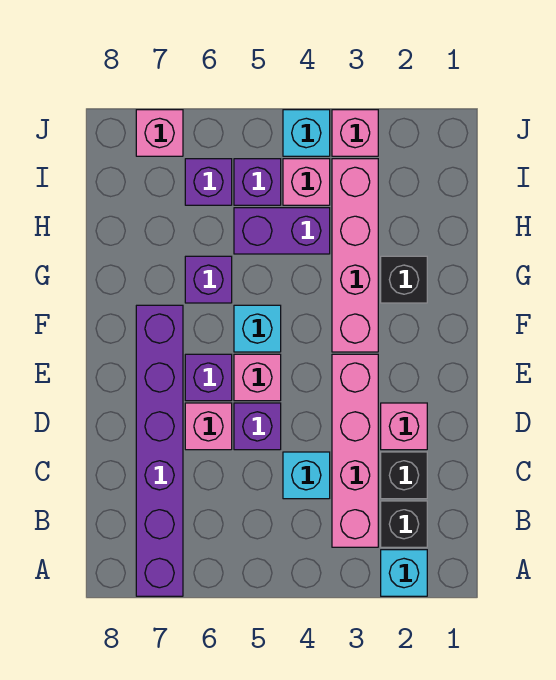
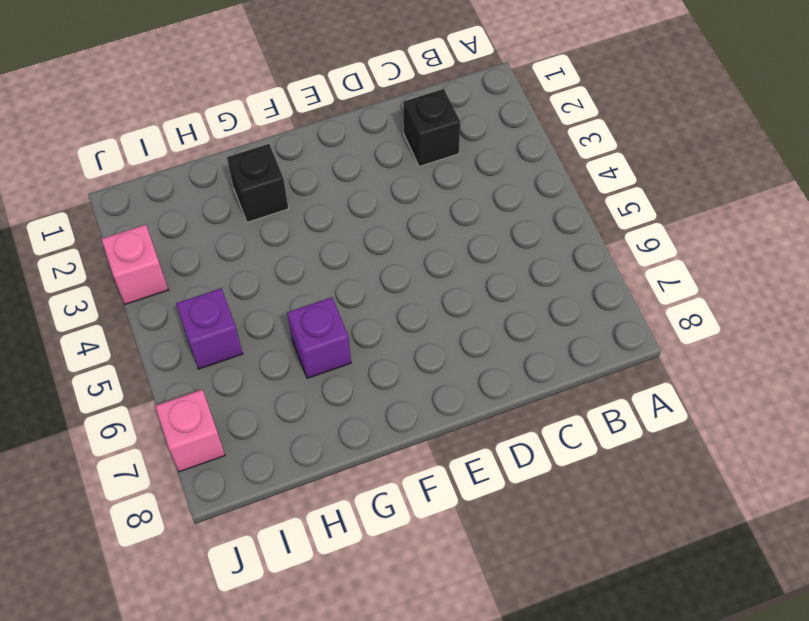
none -> cyan 1x1 brick [381,550,427,596]
none -> purple 1x6 brick [136,305,183,596]
none -> black 1x1 brick [381,501,427,547]

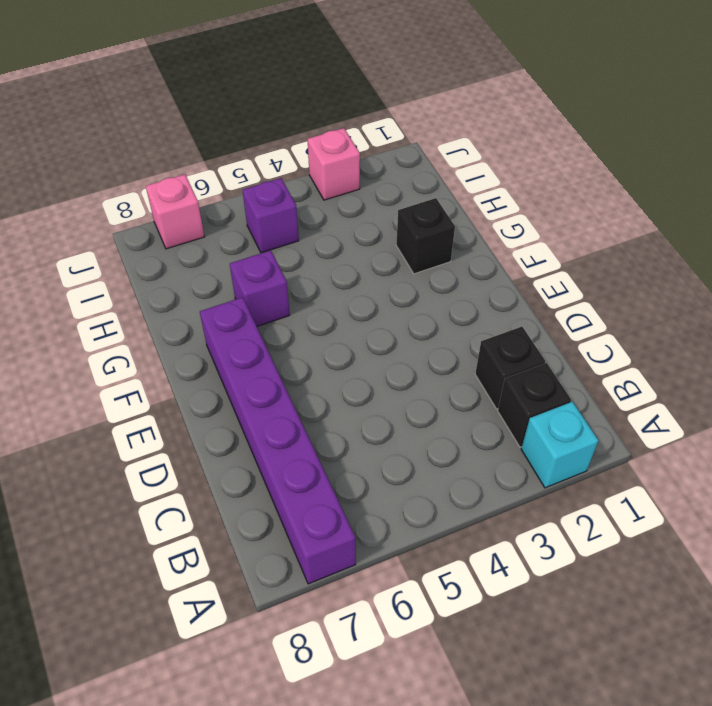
none -> pink 1x4 brick [332,354,378,547]
none -> cyan 1x1 brick [283,452,330,499]
none -> pink 1x1 brick [381,403,427,450]

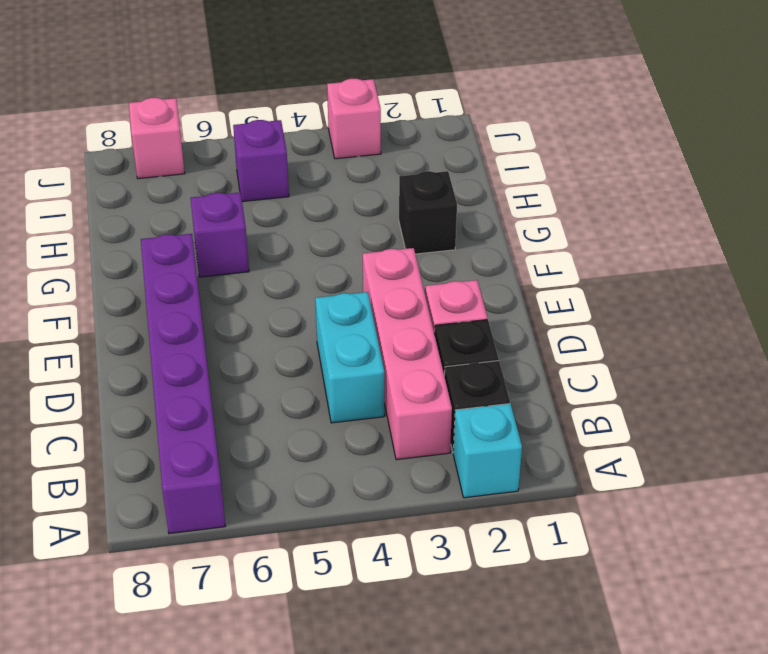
cyan 1x2 brick [315,292,384,423] -> cyan 1x1 brick [283,452,330,499]
none -> purple 1x1 brick [234,403,281,450]
none -> pink 1x1 brick [185,403,232,450]
none -> pink 1x1 brick [234,354,281,401]

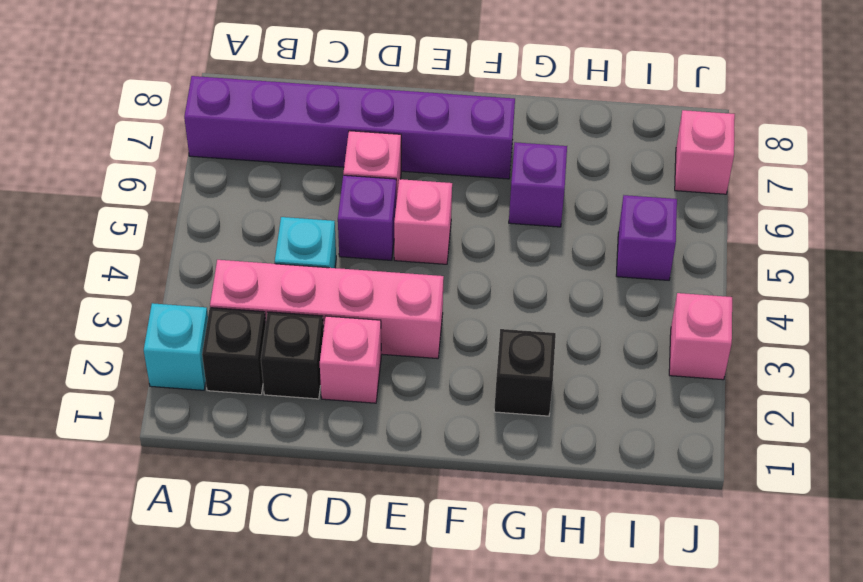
none -> purple 1x1 brick [185,354,232,401]
none -> pink 1x4 brick [332,159,378,352]
none -> cyan 1x1 brick [234,305,281,352]

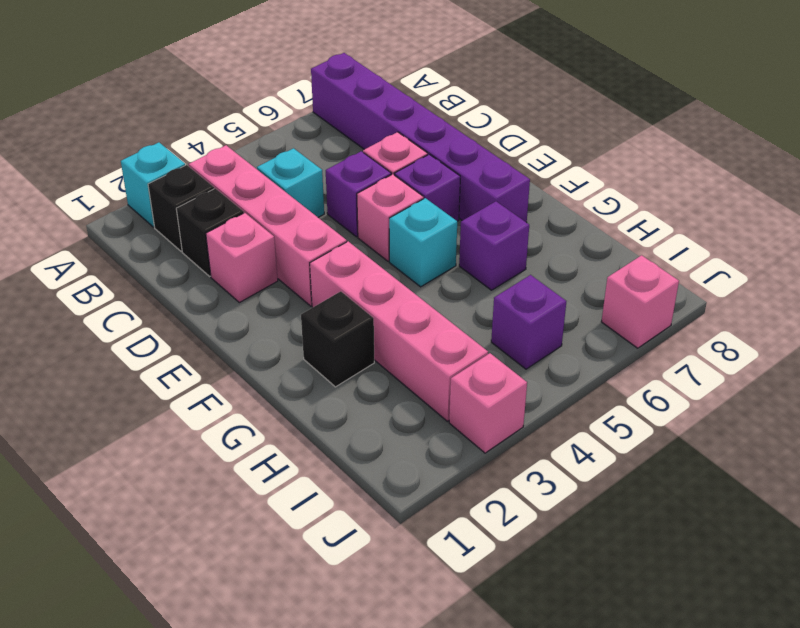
none -> purple 1x2 brick [234,208,330,254]
none -> pink 1x1 brick [283,159,330,205]
none -> purple 1x1 brick [185,159,232,205]

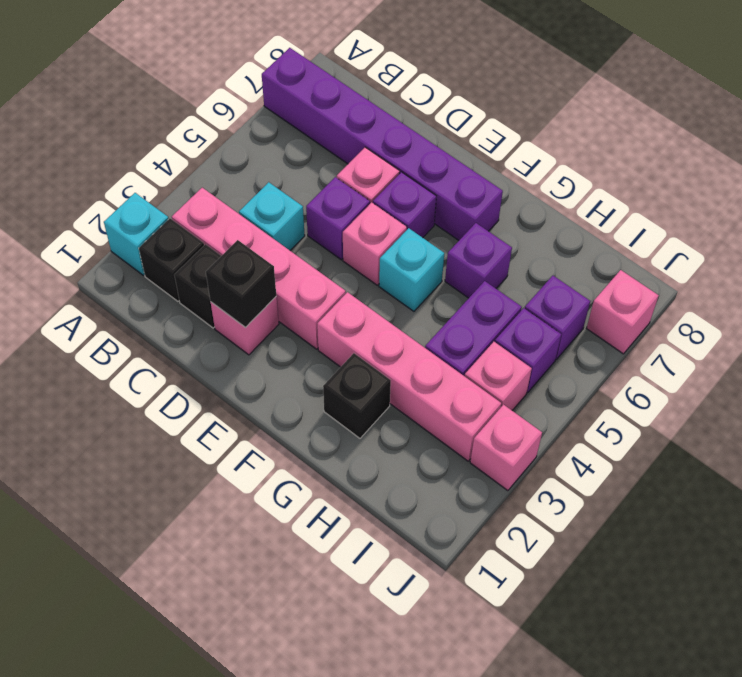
black 1x1 brick [206,240,276,328] -> none
none -> cyan 1x1 brick [283,110,330,156]

